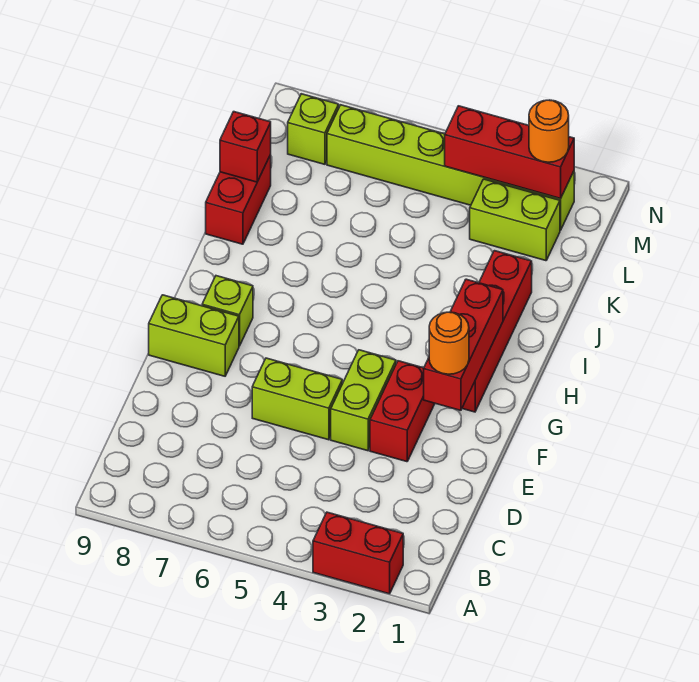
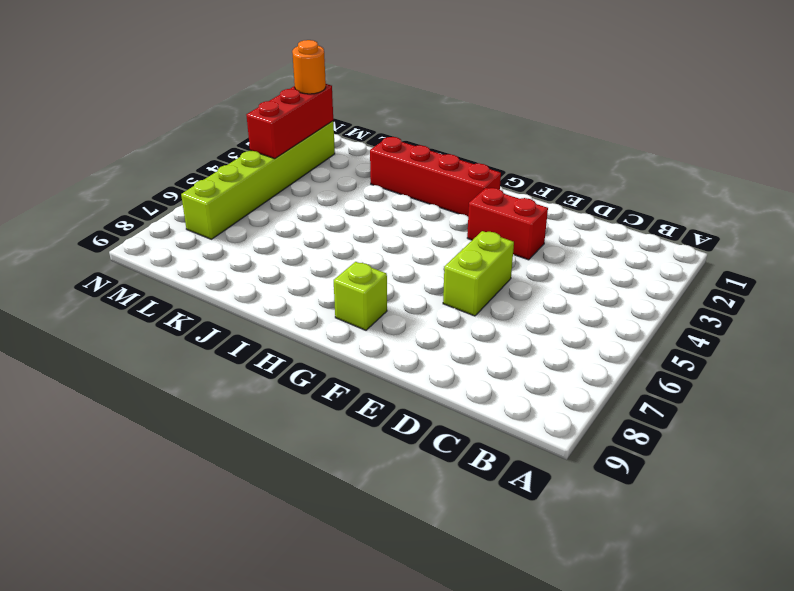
none -> red 1x2 brick [313,512,403,594]
none -> lime 1x2 brick [331,350,396,451]
none -> lime 1x2 brick [149,295,239,376]

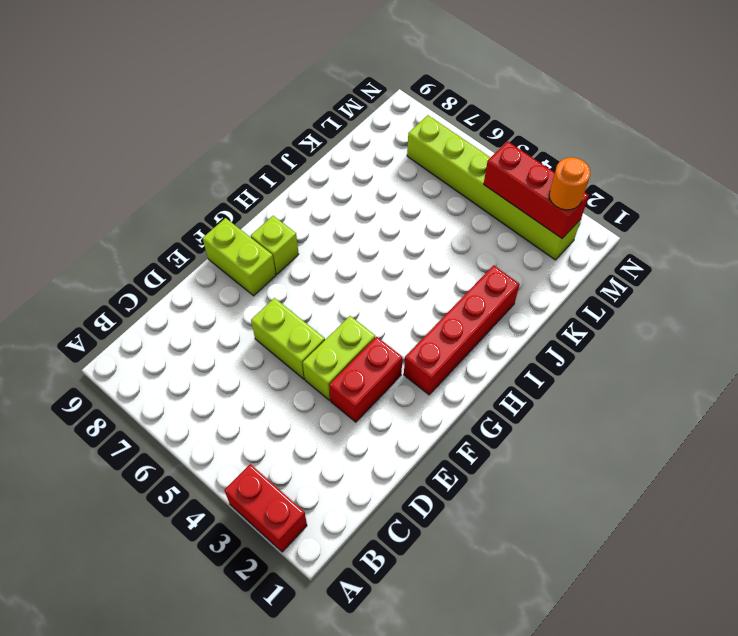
none -> red 1x2 brick [206,155,271,244]
none -> lime 1x2 brick [470,179,560,261]
none -> lime 1x1 brick [288,94,339,164]

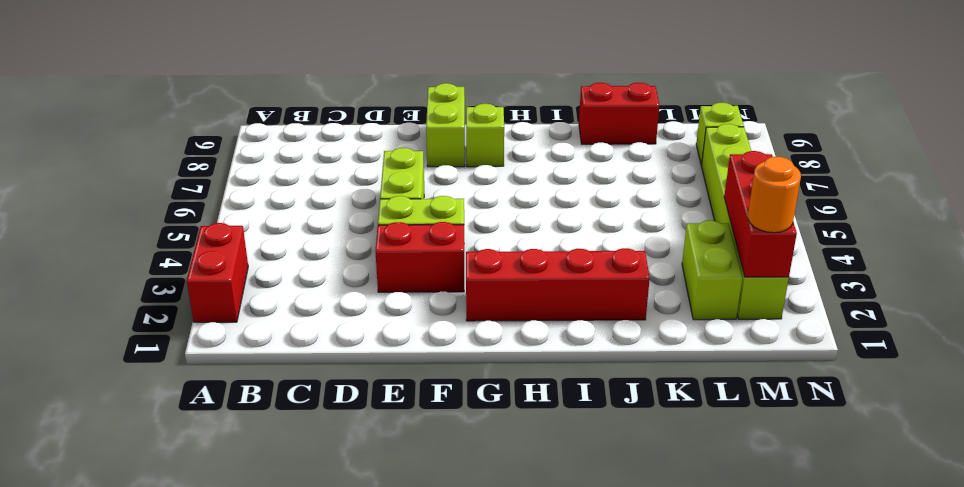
none -> red 1x3 brick [424,279,503,410]
none -> red 1x1 brick [220,112,271,182]
none -> orange 1x1 round brick [429,312,469,374]

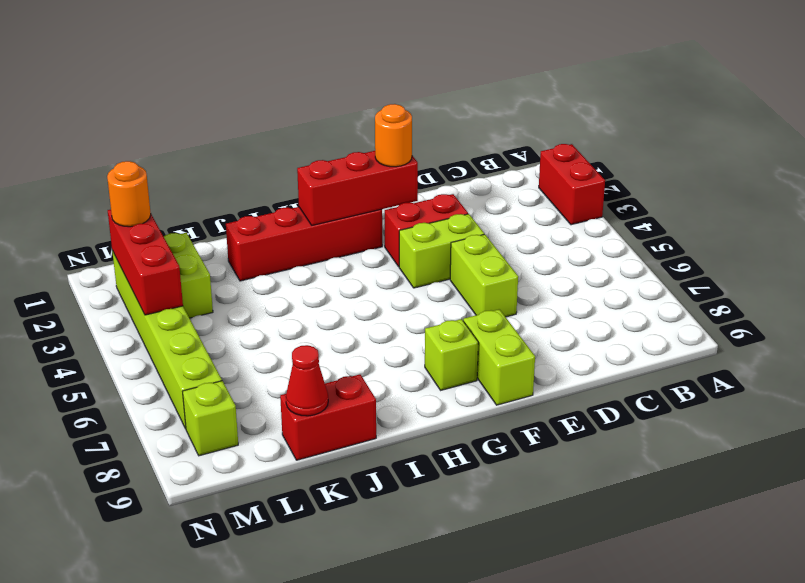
red 1x1 cone [286,345,328,416] -> red 1x1 brick [220,112,271,182]

